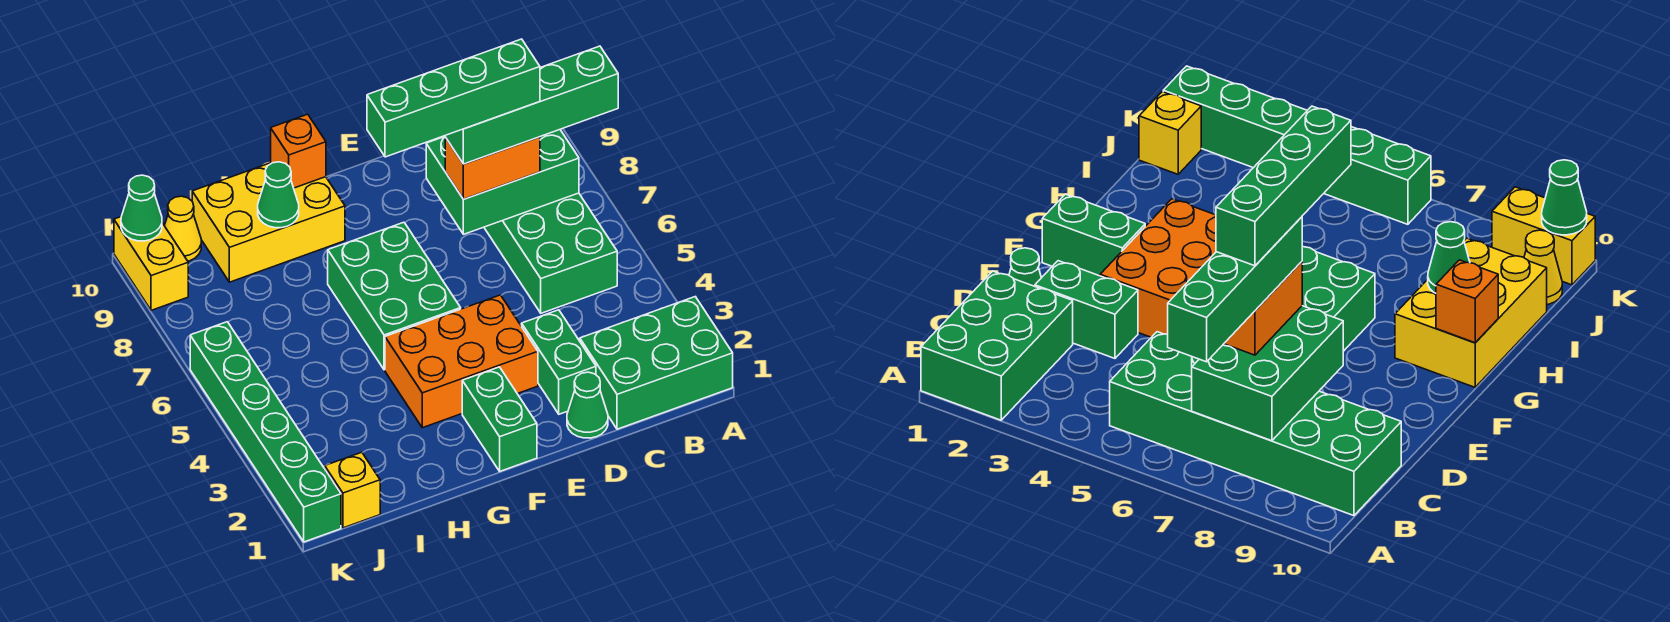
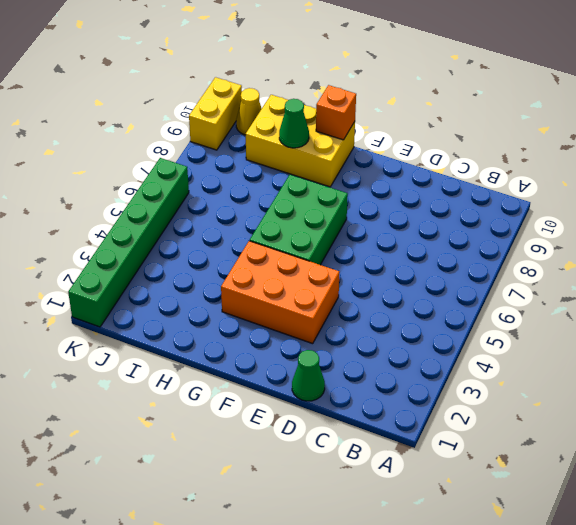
none -> green 2x3 brick [580,297,733,429]
none -> green 2x6 brick [429,136,617,313]
none -> green 1x2 brick [522,310,596,414]

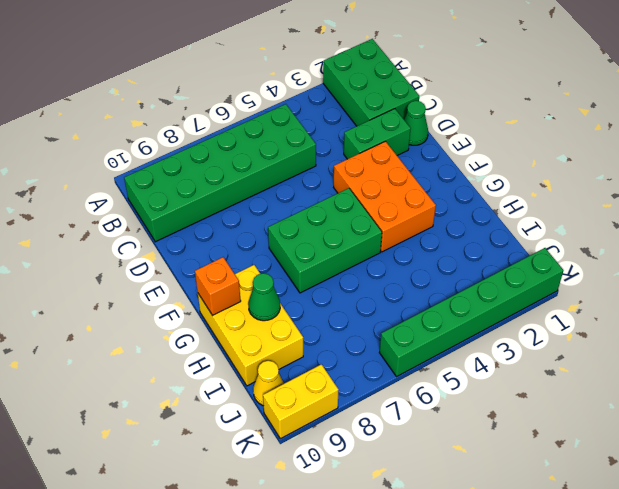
none -> green 1x2 brick [462,367,537,471]
none -> yellow 1x1 brick [325,452,380,528]
none -> green 2x3 brick [426,130,579,234]

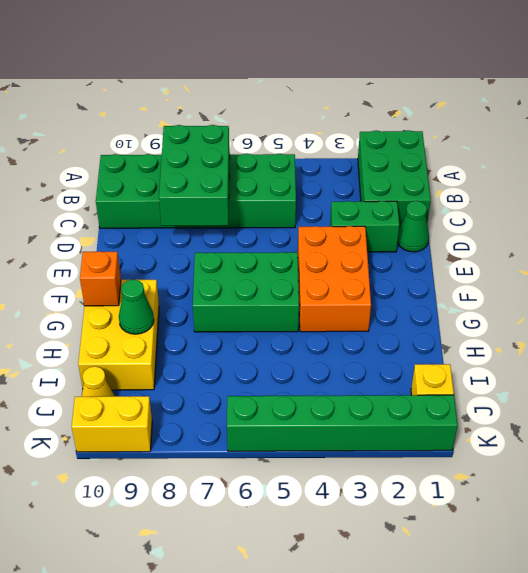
none -> green 1x2 brick [462,367,537,471]
none -> green 1x1 cone [121,175,162,241]
none -> orange 1x2 brick [445,137,540,199]

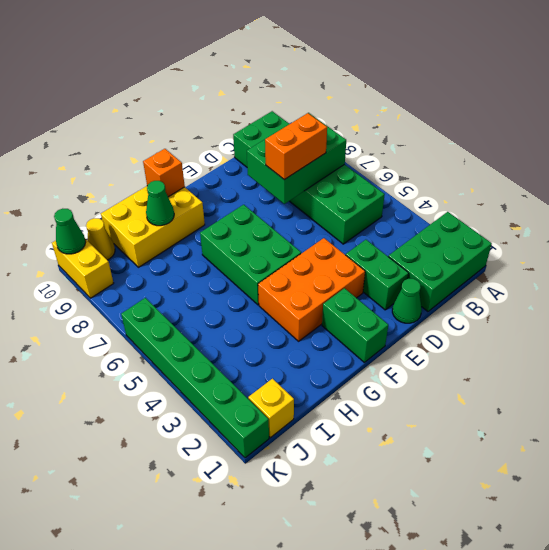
none -> green 1x4 brick [445,46,618,164]
none -> green 1x4 brick [367,39,540,157]

